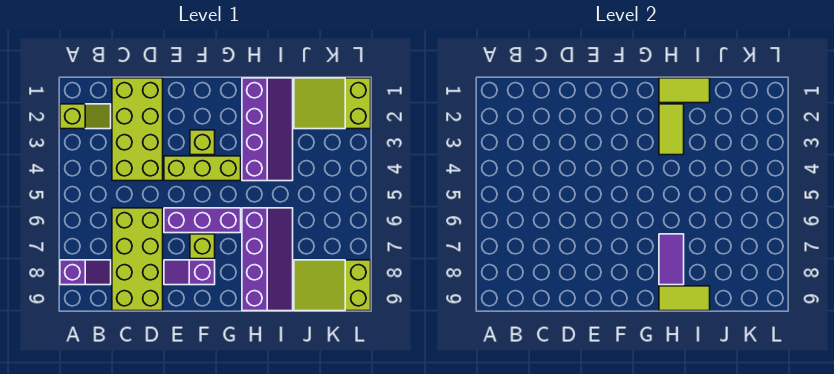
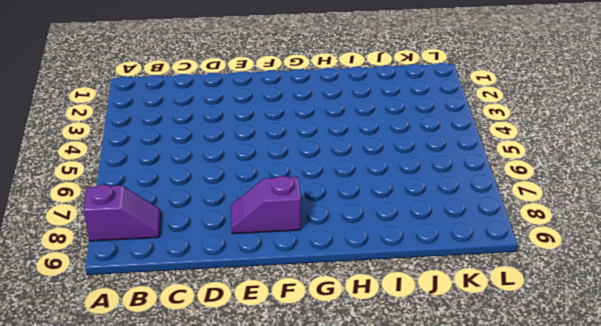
none -> lime 1x2 slope [60,104,111,129]
none -> lime 2x4 brick [112,78,163,181]
none -> lime 2x4 brick [112,208,163,311]

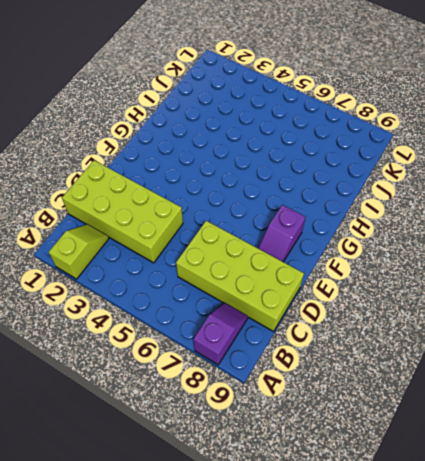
none -> lime 1x3 brick [164,156,241,181]
none -> purple 1x3 brick [164,208,241,233]
none -> lime 1x1 brick [190,130,215,155]

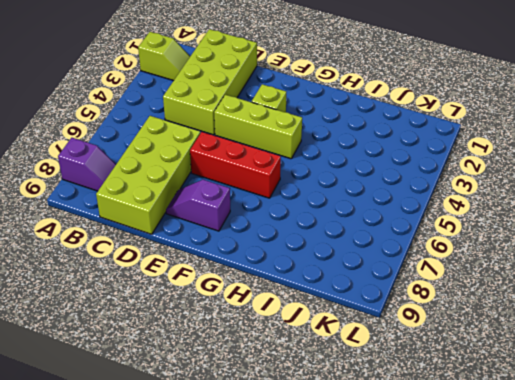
red 1x3 brick [190,132,281,198] -> purple 1x3 brick [164,208,241,233]
none -> lime 1x1 brick [190,234,215,259]
none -> purple 2x4 slope [242,78,293,181]
none -> purple 2x4 slope [242,208,293,311]

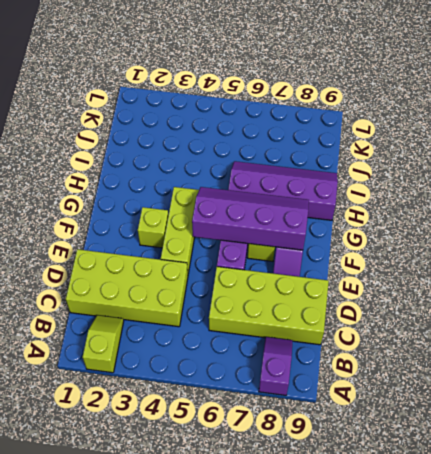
purple 2x4 slope [192,187,309,250] -> purple 2x4 slope moved to [242,78,293,181]
none -> lime 2x3 slope [294,78,371,129]
none -> lime 2x3 slope [294,260,371,311]
none -> lime 1x2 tile [659,78,710,103]

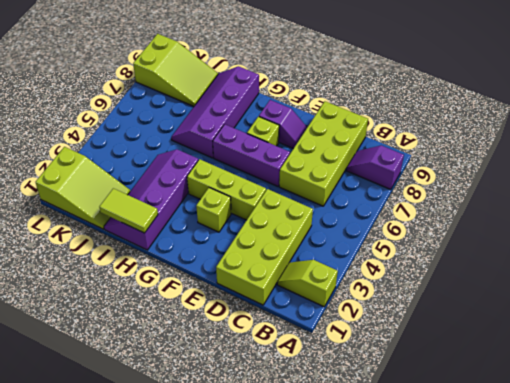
none -> lime 1x2 tile [659,104,684,155]
none -> purple 1x2 tile [659,234,684,285]
none -> lime 1x2 tile [659,286,710,311]

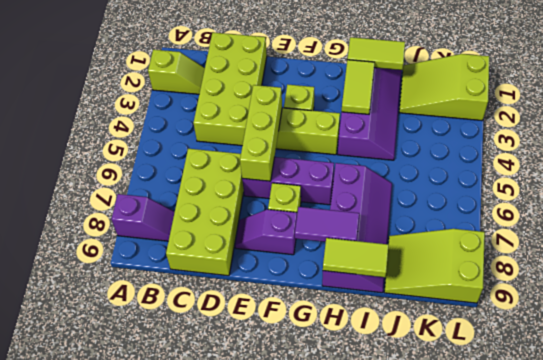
lime 1x3 brick [240,85,282,181] -> none
purple 1x2 tile [295,207,359,242] -> purple 1x2 tile turned to [659,234,684,285]

